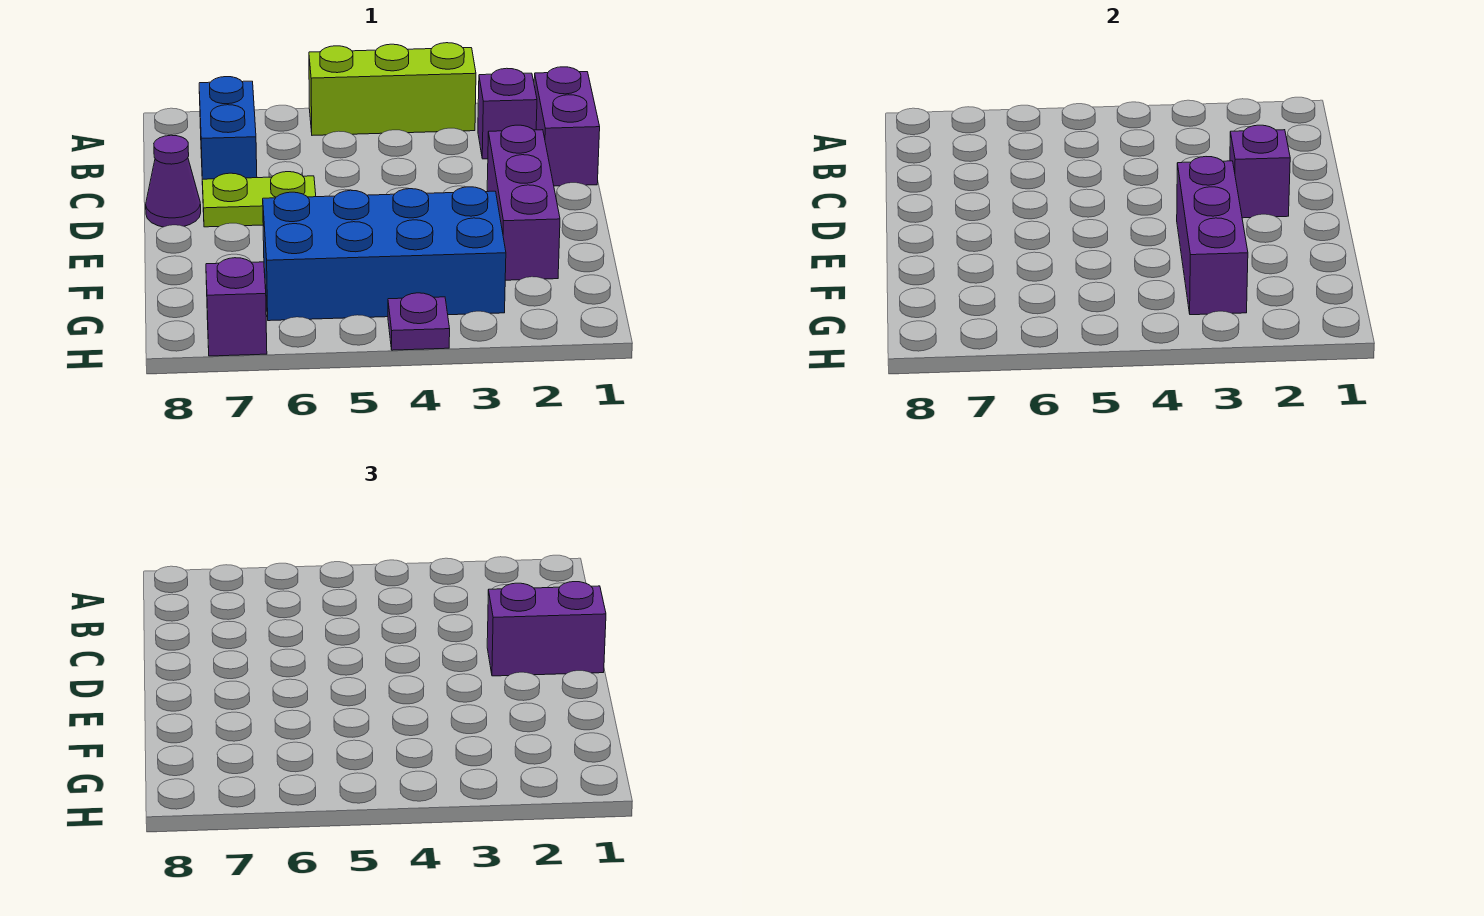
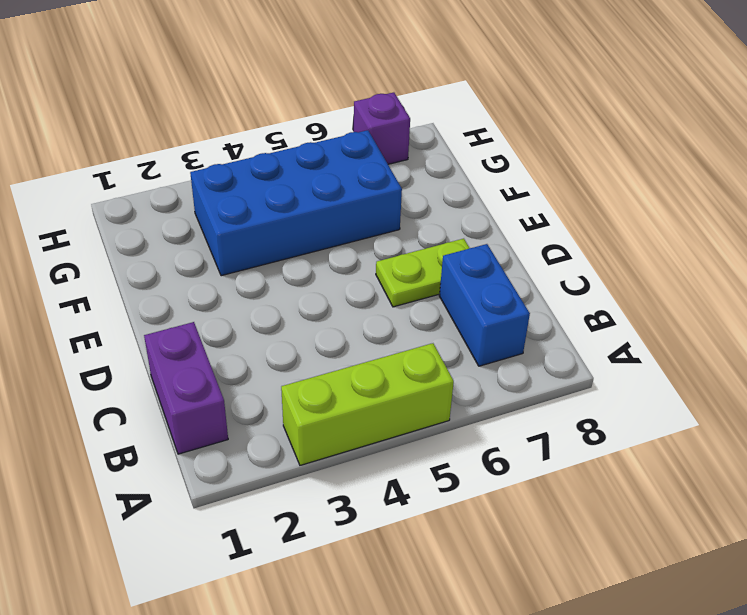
none -> purple 1x1 brick [478,68,537,159]
none -> purple 1x3 brick [487,125,560,280]
none -> purple 1x1 cone [146,135,201,227]

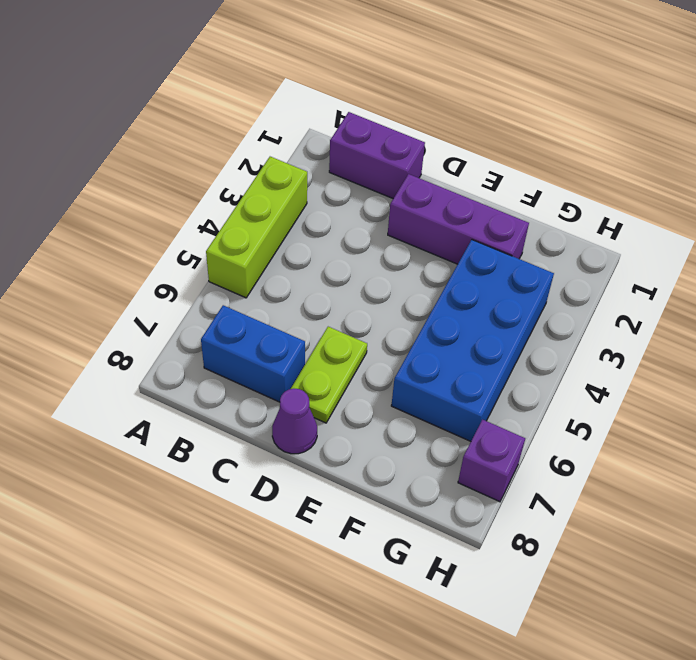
none -> purple 1x1 brick [478,68,537,159]
none -> purple 1x1 plate [388,293,450,350]
none -> purple 1x1 brick [1230,125,1290,218]

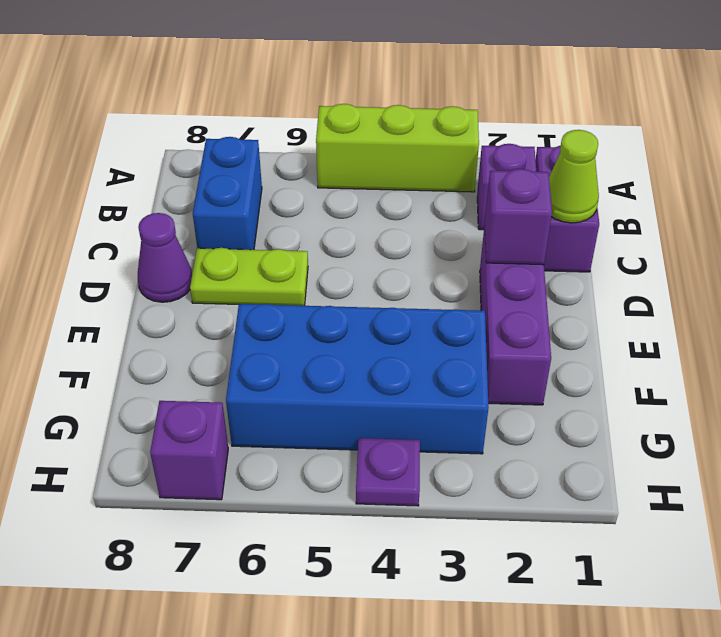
lime 1x1 cone [549,130,599,223] -> none
none -> purple 1x3 brick [1177,157,1248,315]
none -> purple 1x2 brick [487,582,606,676]

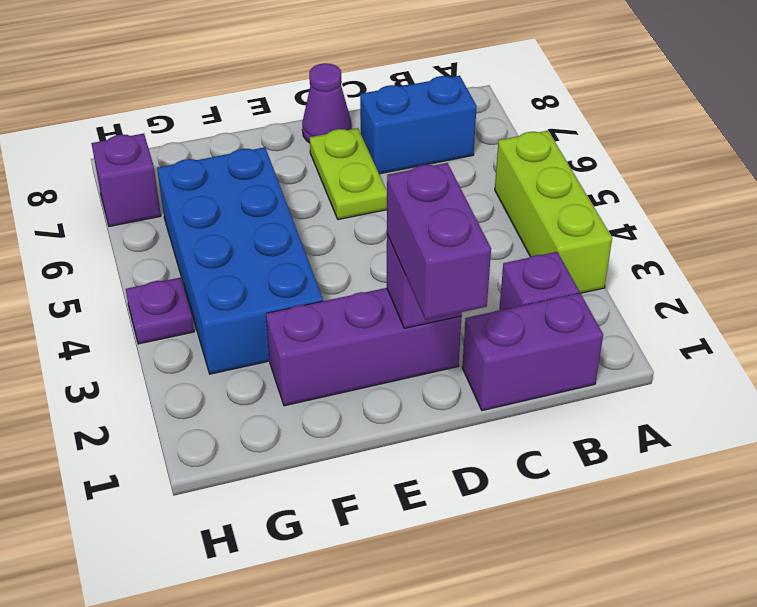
none -> purple 1x3 brick [1177,157,1248,315]

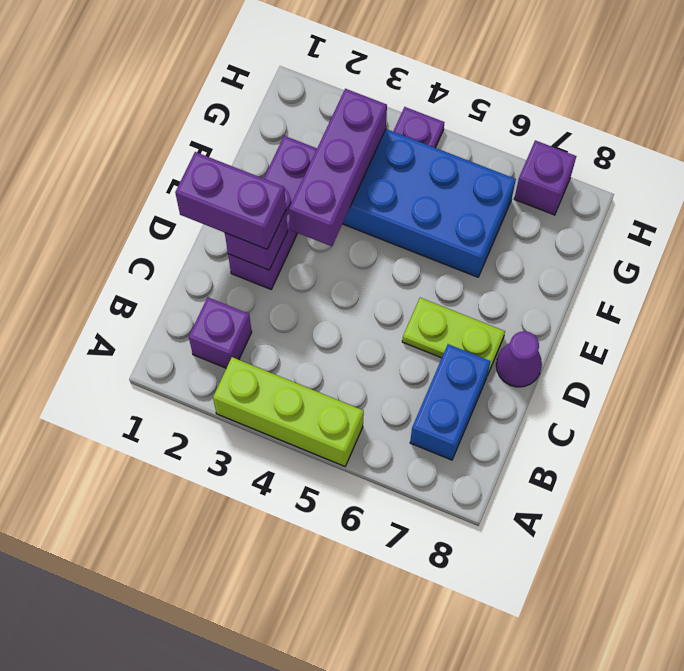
none -> purple 1x2 brick [534,67,600,186]

